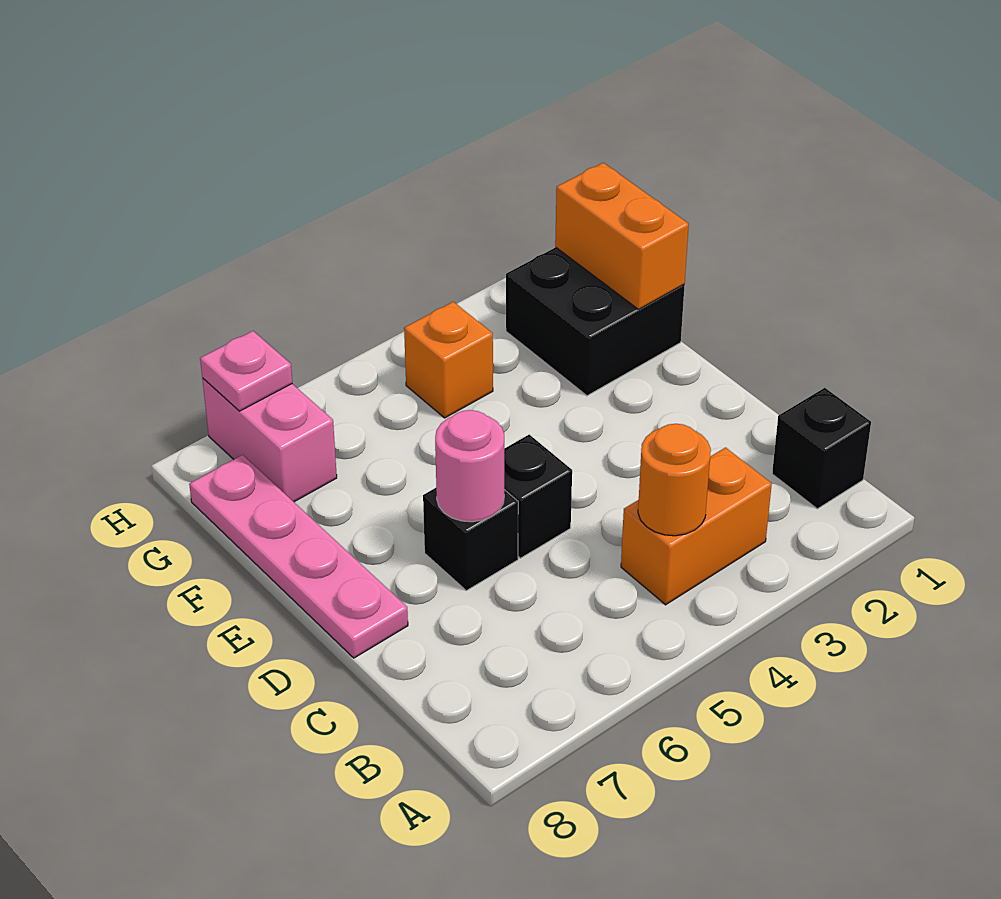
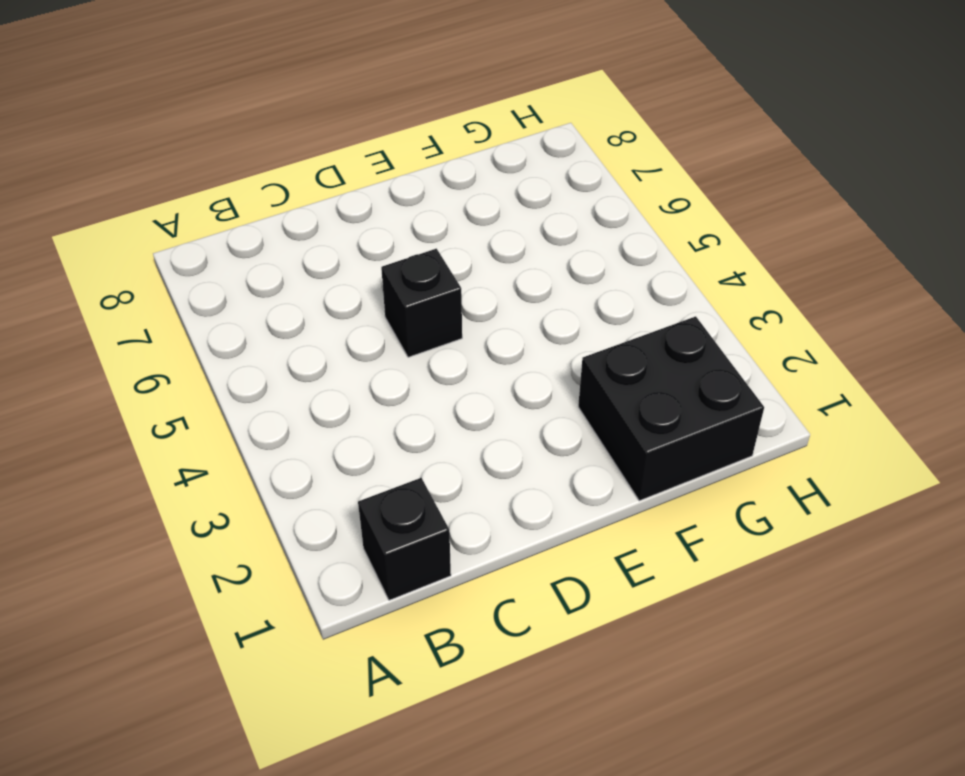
none -> orange 1x2 brick [621,447,772,605]
none -> black 1x1 brick [423,488,518,591]
none -> pink 1x4 plate [189,455,408,658]

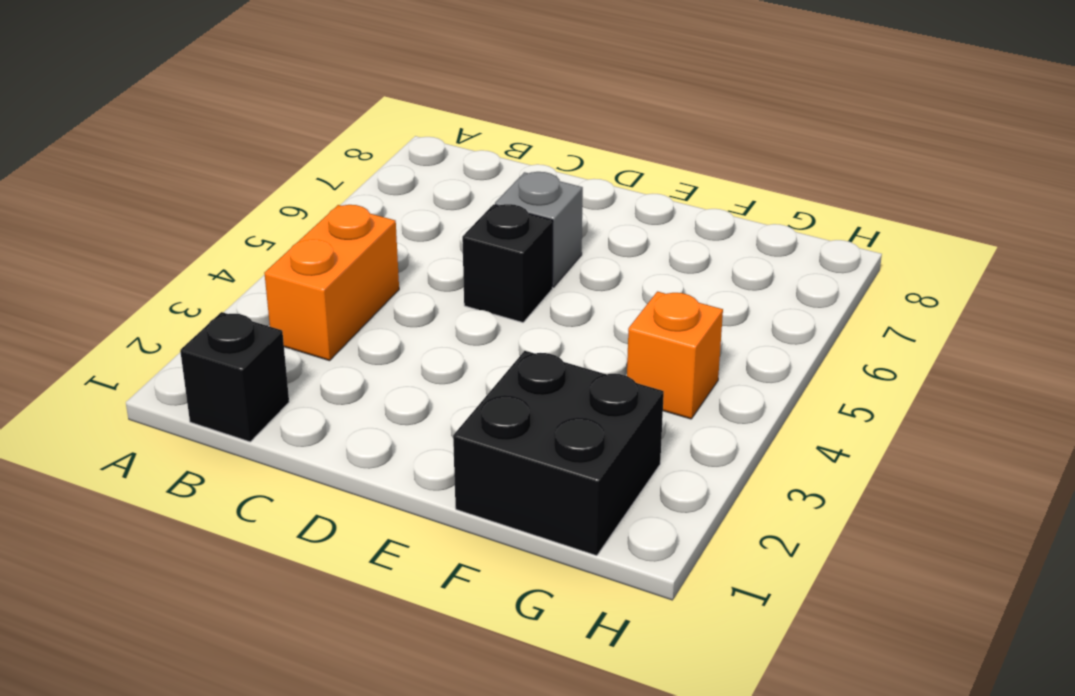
grey 1x1 brick [495,172,583,287] -> black 1x1 brick [423,488,518,591]
none -> pink 1x4 plate [189,455,408,658]
none -> pink 1x2 brick [202,378,337,502]
none -> orange 1x1 round brick [638,424,711,536]

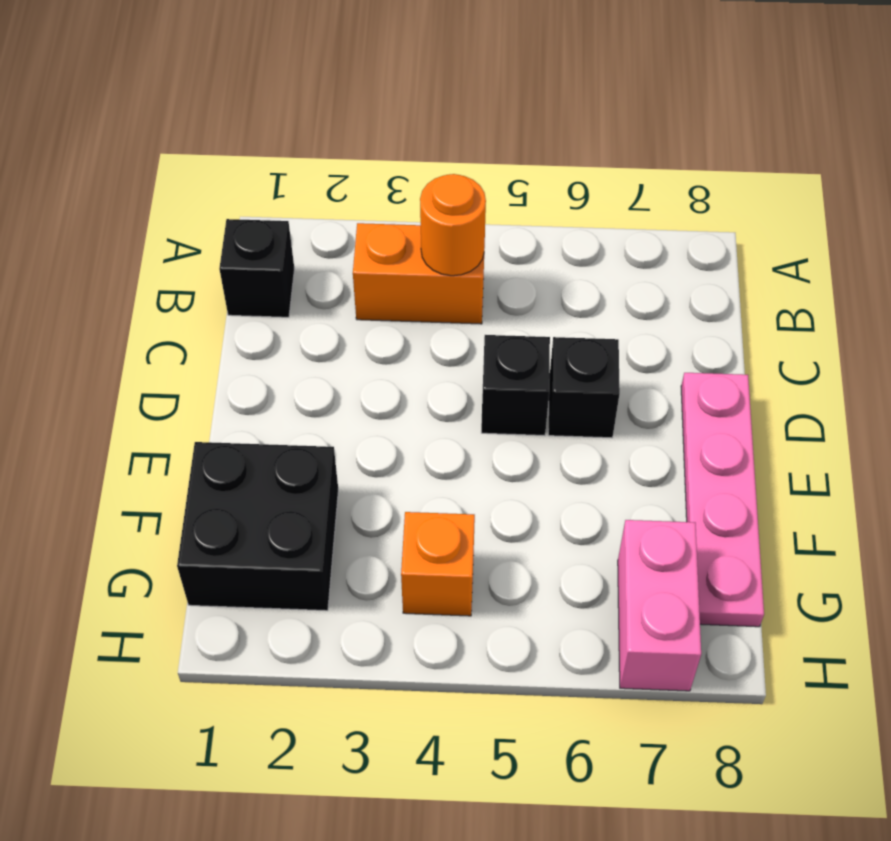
none -> pink 1x1 round brick [435,410,504,522]
none -> orange 1x2 brick [555,163,689,309]
none -> pink 1x1 plate [200,331,292,411]

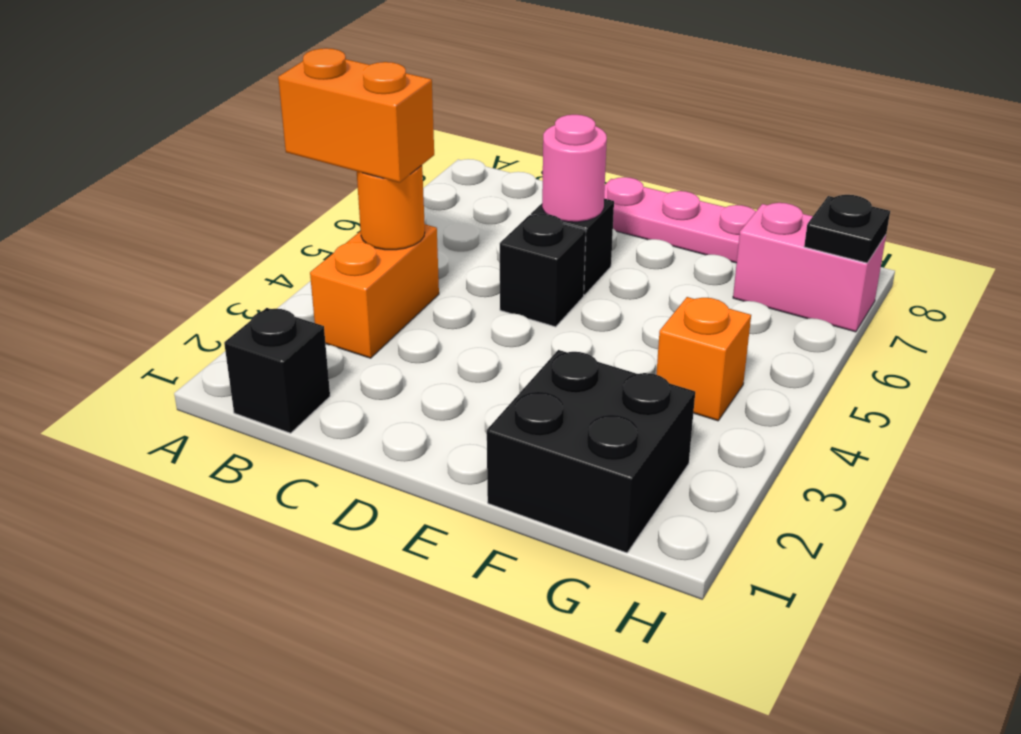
orange 1x2 brick [278,48,434,183] -> orange 1x2 brick moved to [555,163,689,309]
black 1x1 plate [804,195,890,263] -> pink 1x1 plate [200,331,292,411]

